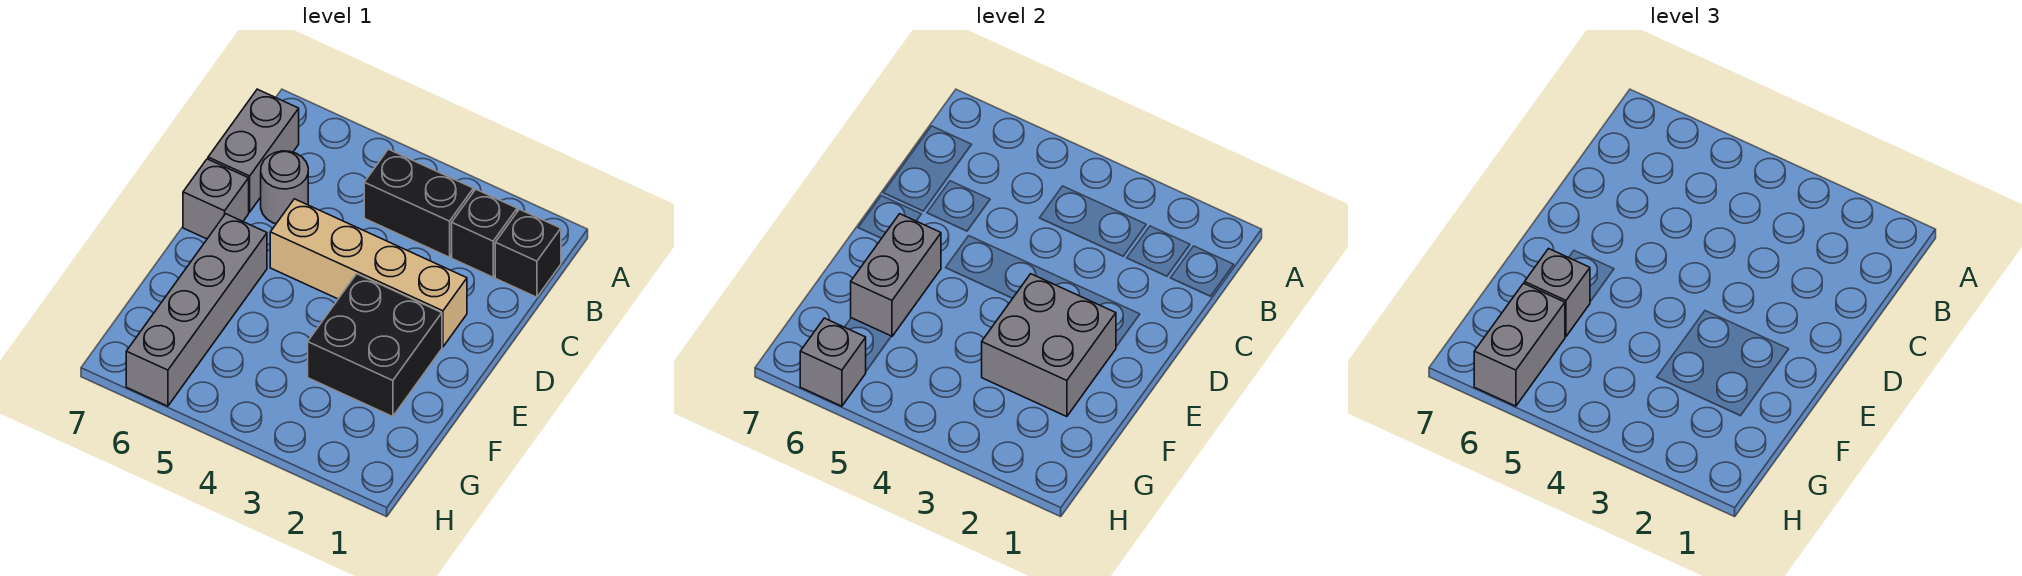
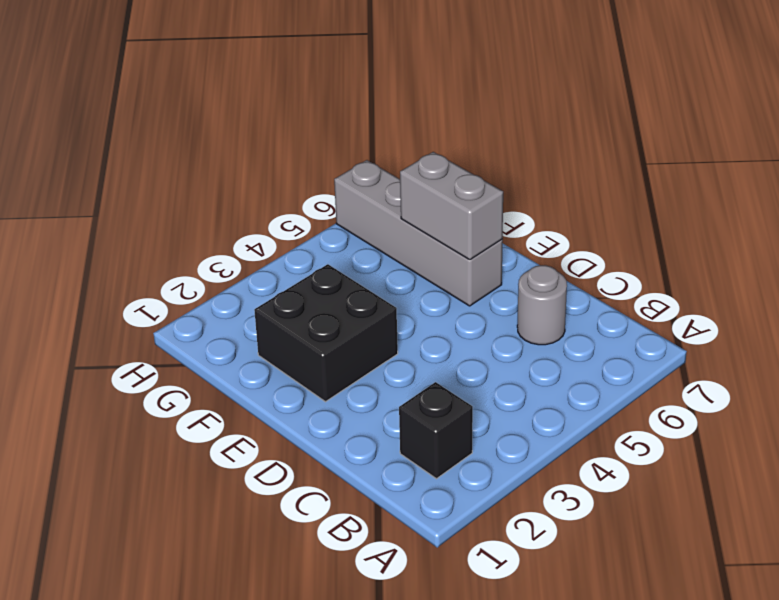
none -> black 1x1 brick [495,209,561,297]
none -> black 1x2 brick [364,149,473,257]
none -> grey 1x2 brick [208,89,299,212]

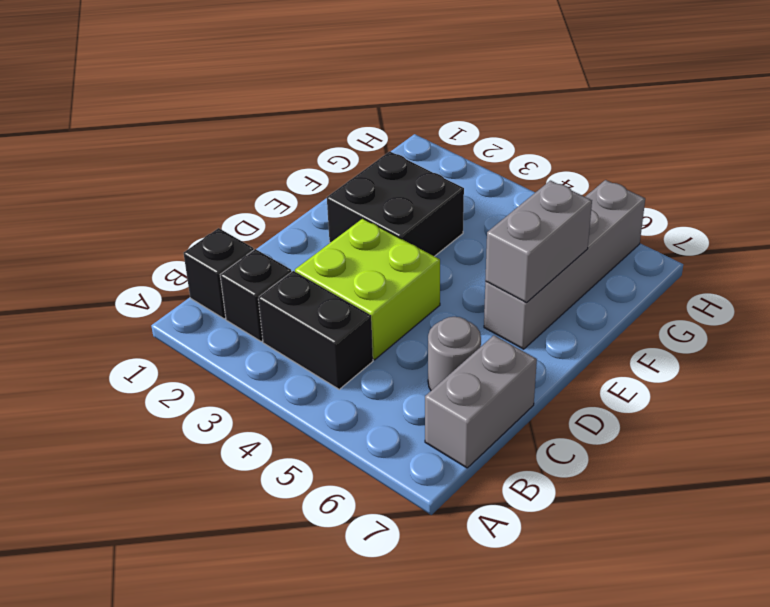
lime 2x2 brick [295,219,440,360] -> tan 1x4 brick [270,199,467,347]
none -> grey 1x1 brick [183,159,249,239]
none -> grey 2x2 brick [982,274,1116,417]
none -> grey 1x1 brick [800,318,866,406]

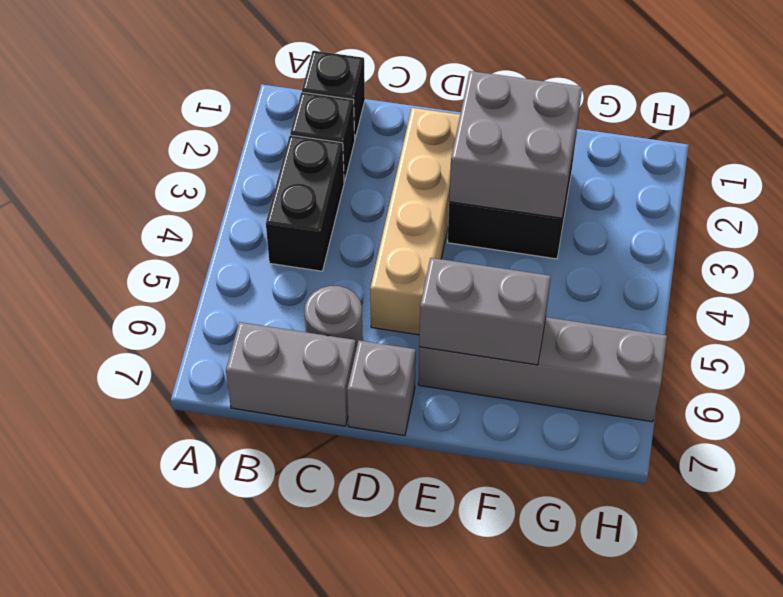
none -> grey 1x1 brick [800,318,866,406]
none -> grey 1x1 brick [1525,249,1590,336]
none -> grey 1x2 brick [1474,283,1565,406]

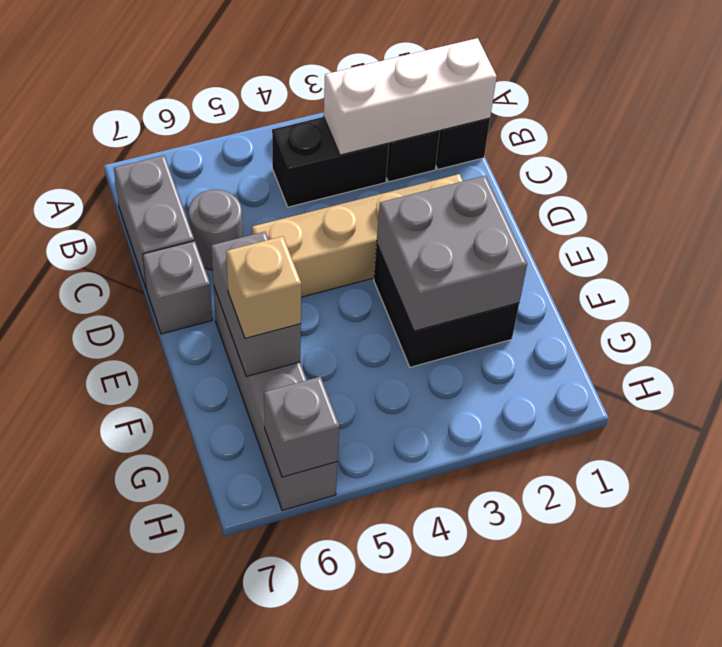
white 1x3 brick [324,38,497,155] -> none
tan 1x1 brick [226,236,301,338] -> grey 1x1 brick [1525,249,1590,336]
none -> grey 1x2 brick [1474,283,1565,406]

